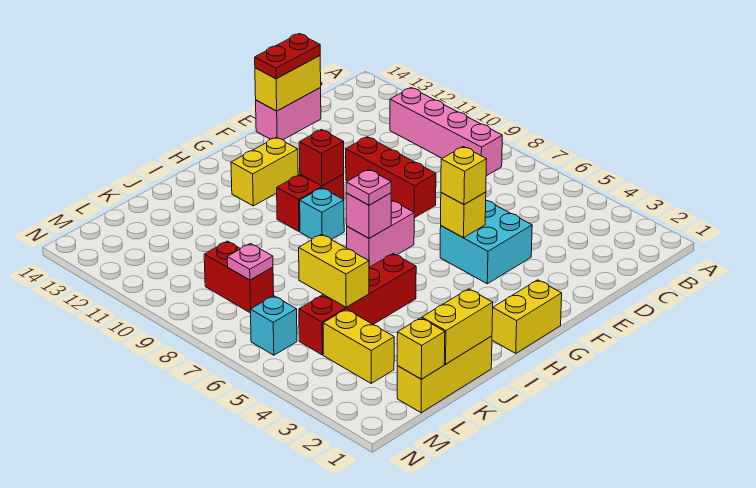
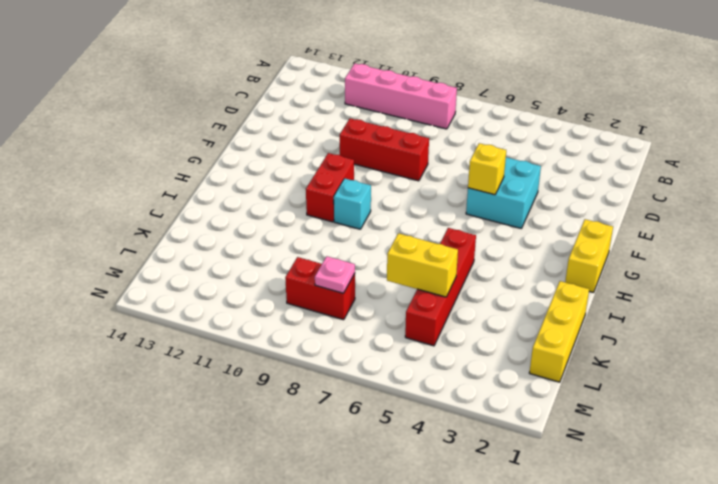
none -> pink 1x2 brick [256,88,321,140]
none -> pink 1x2 brick [347,200,414,267]
none -> yellow 1x2 brick [231,137,298,206]

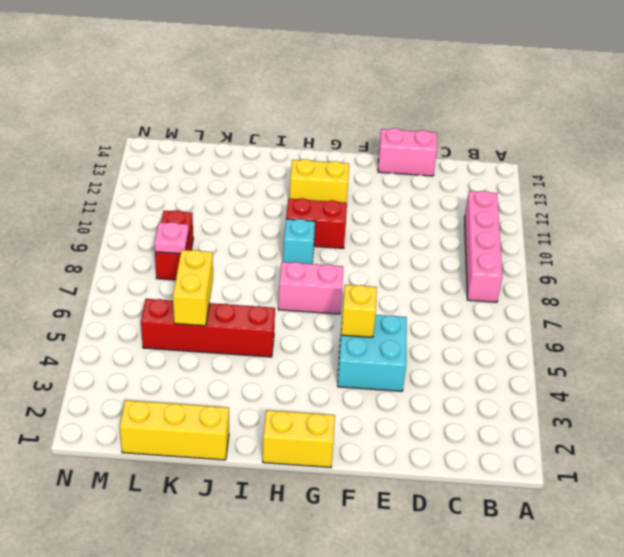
none -> red 1x3 brick [346,137,436,218]
none -> yellow 1x2 brick [323,309,394,383]
none -> cyan 1x1 brick [250,296,297,355]

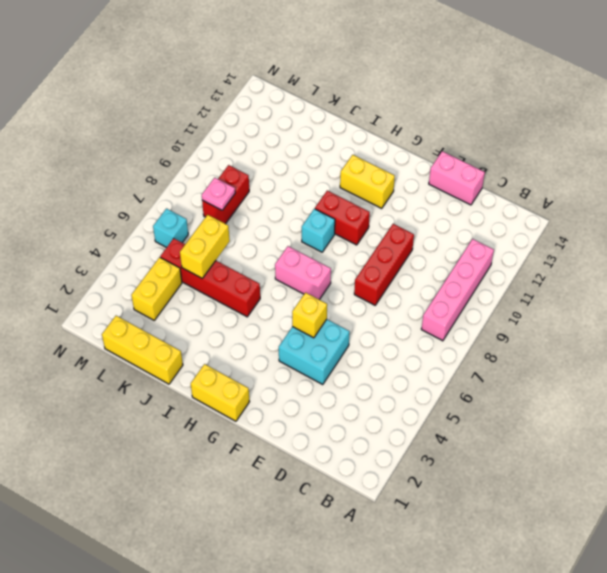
none -> yellow 1x2 brick [255,56,321,111]
none -> red 1x1 brick [299,130,344,186]
none -> pink 1x1 brick [346,193,391,238]

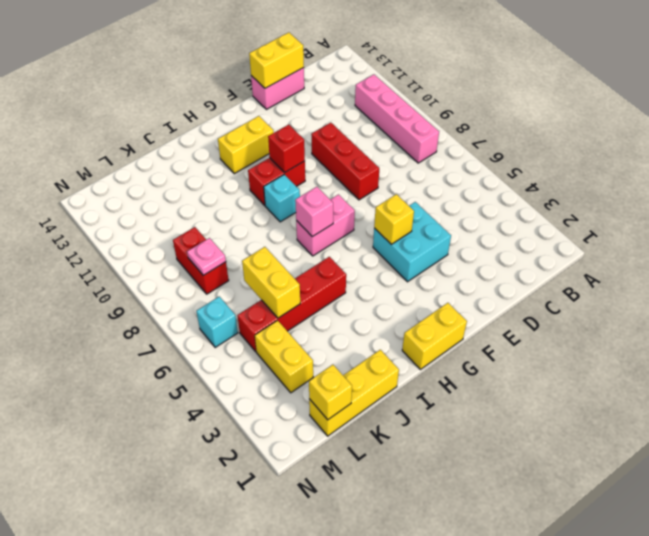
none -> yellow 1x2 brick [422,289,493,364]
none -> red 1x2 plate [255,34,320,79]
none -> yellow 1x1 brick [441,147,487,205]

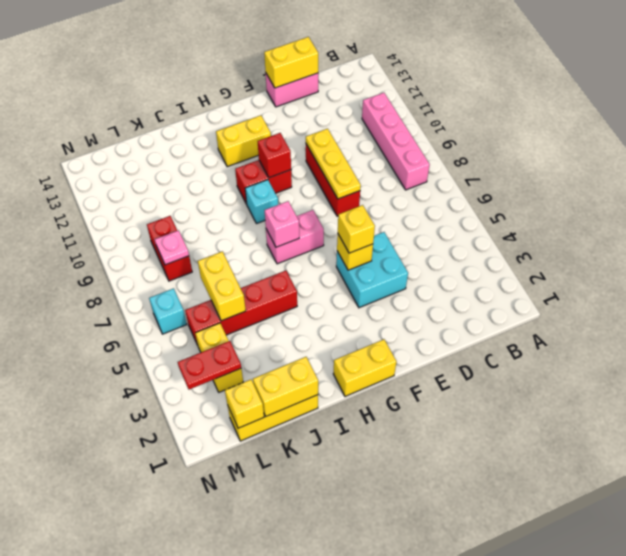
yellow 1x3 plate [306,129,361,199] -> none
red 1x2 plate [178,341,241,389] -> red 1x2 plate moved to [255,34,320,79]
none -> pink 1x1 plate [346,169,391,205]

